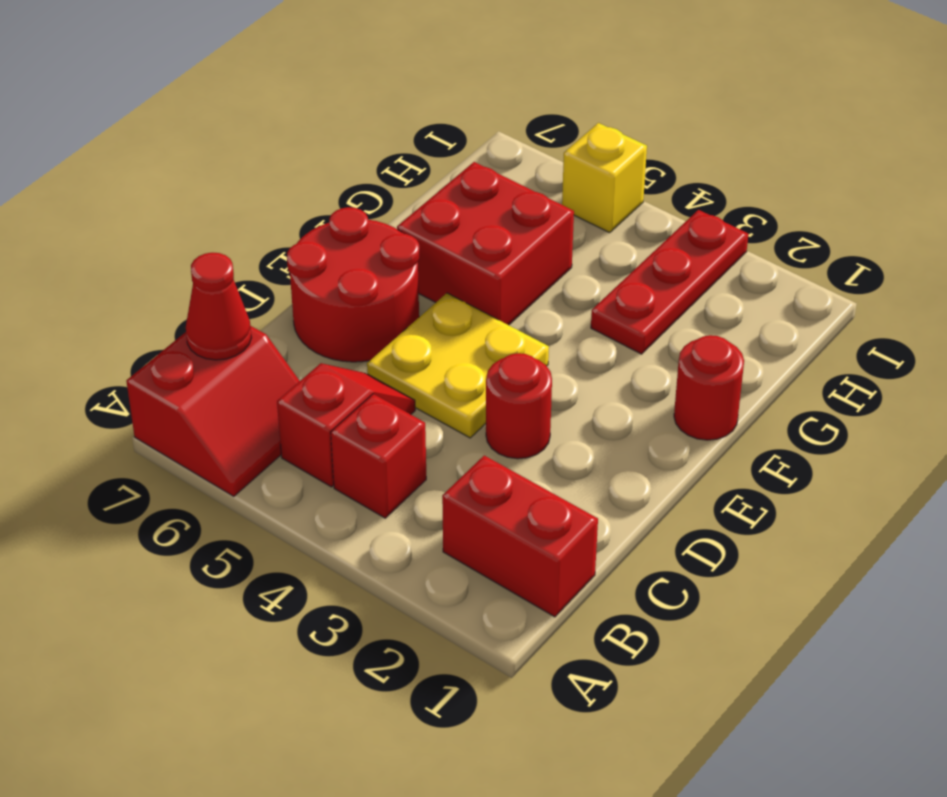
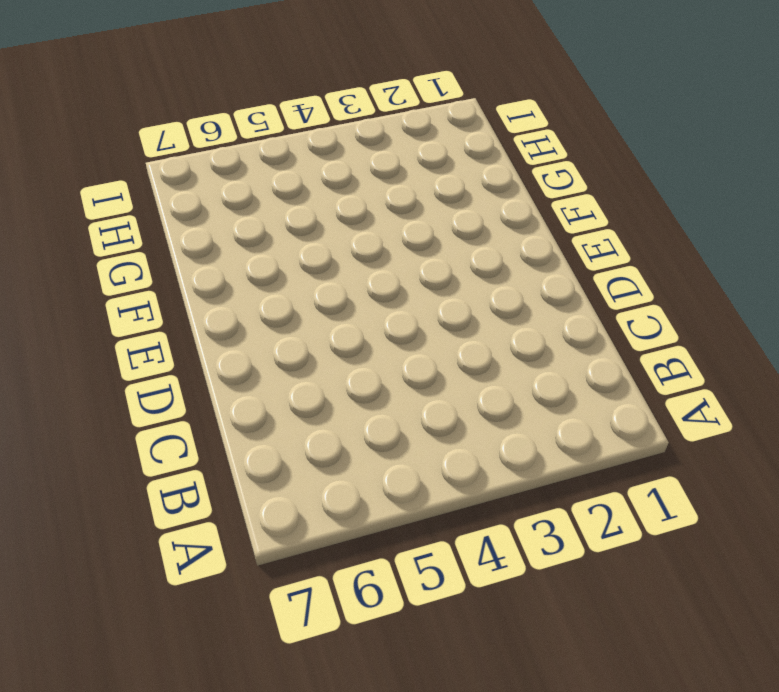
none -> red 2x2 slope [126,326,300,496]
none -> red 1x2 brick [442,455,598,617]
none -> red 1x1 brick [331,394,426,518]

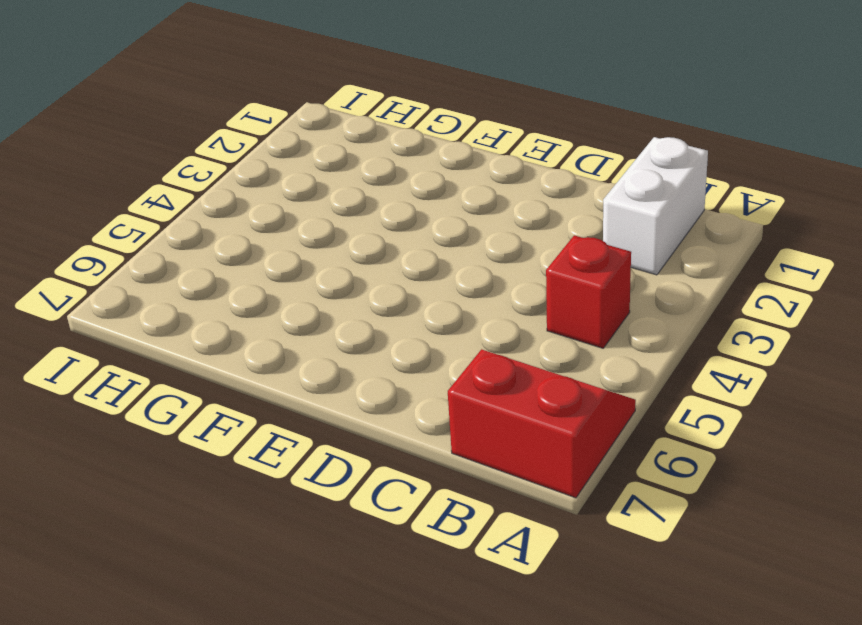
white 1x2 brick [603,137,708,275] -> red 1x2 brick [442,455,598,617]
none -> red 1x2 slope [277,363,415,487]
none -> red 1x1 round brick [486,353,552,459]
none -> yellow 2x2 plate [367,293,549,438]

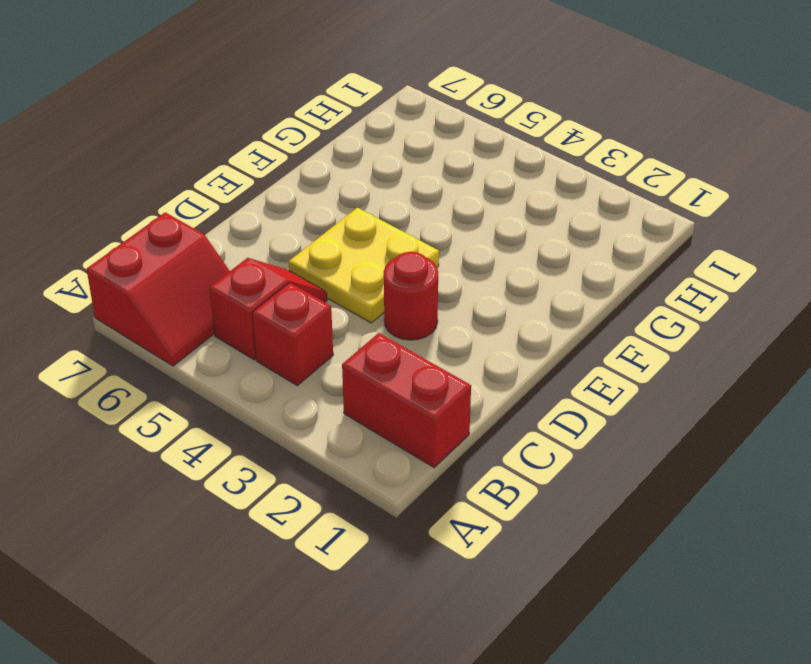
none -> red 2x2 round brick [287,207,420,362]
none -> red 1x1 round brick [674,335,744,440]
none -> red 2x2 brick [397,162,574,325]

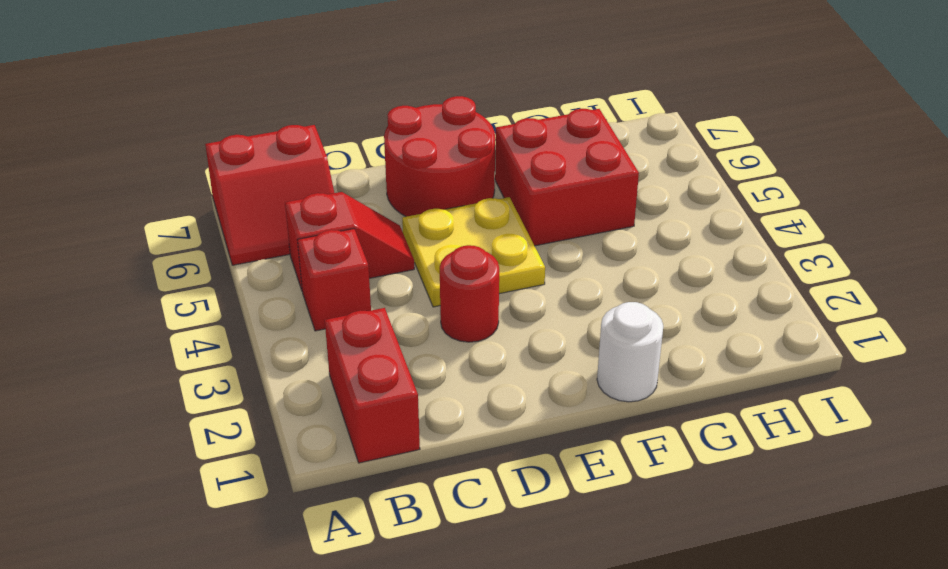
white 1x1 round brick [597,302,663,402] -> red 1x1 round brick [674,335,744,440]
none -> red 1x3 plate [591,210,748,354]
none -> yellow 1x1 brick [562,123,647,233]
none -> red 1x1 cone [186,253,251,360]

